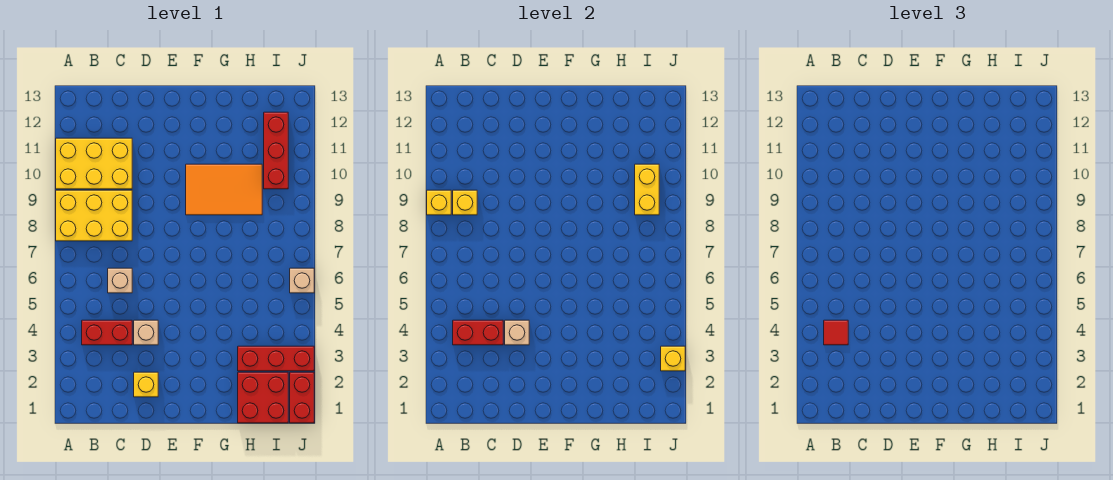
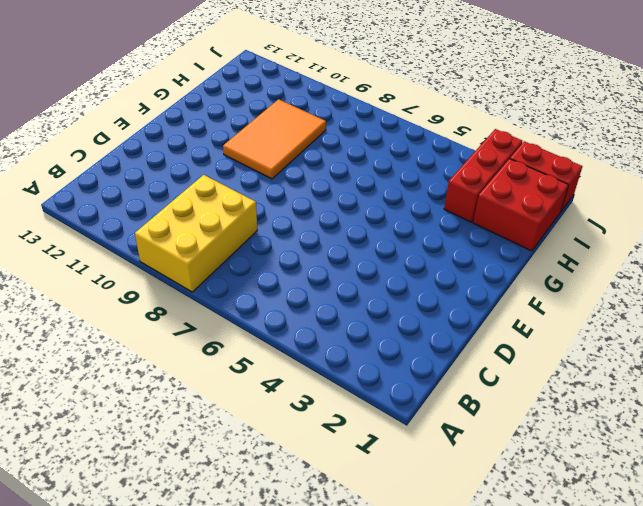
none -> yellow 2x3 brick [56,138,132,189]
none -> red 1x2 brick [82,320,132,345]
none -> tan 1x1 brick [108,268,132,293]

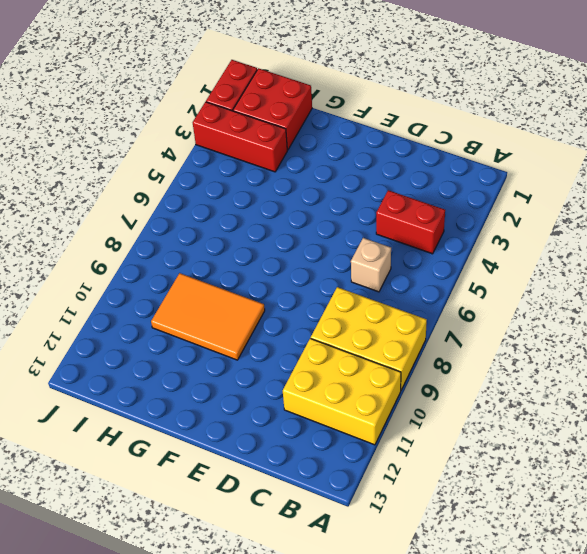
none -> yellow 1x1 brick [134,372,158,397]
none -> tan 1x1 brick [134,320,158,345]
none -> red 1x3 brick [264,112,288,189]

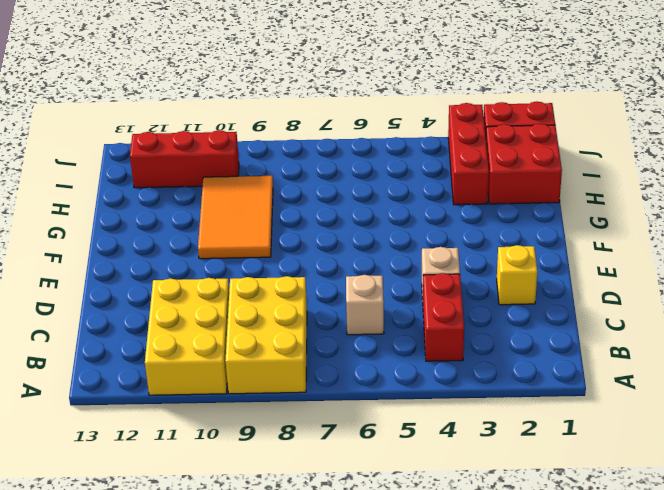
none -> tan 1x1 brick [290,268,314,293]
none -> yellow 1x1 brick [427,190,451,215]
none -> red 1x2 brick [453,320,503,345]

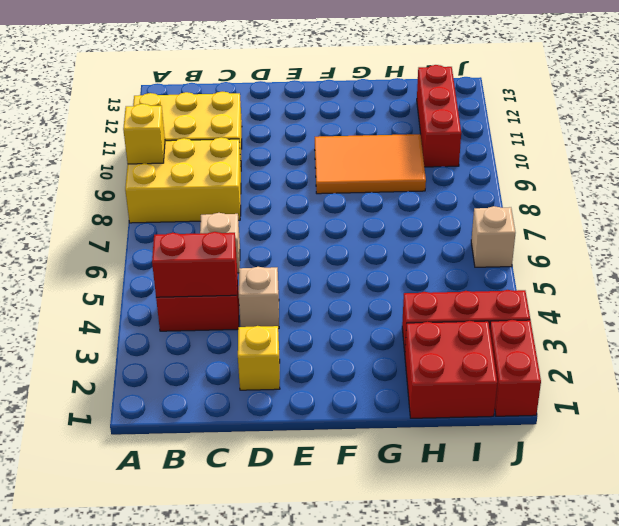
none -> yellow 1x1 brick [453,190,477,215]
none -> tan 1x1 brick [505,320,529,345]
none -> yellow 1x2 brick [635,164,659,215]

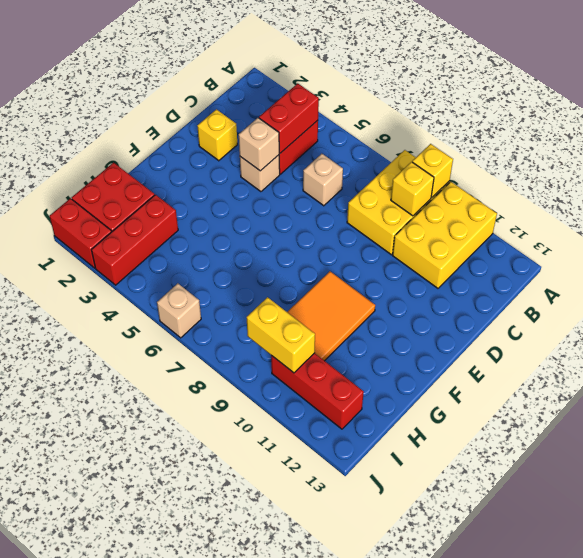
none -> yellow 1x1 brick [661,346,685,371]
none -> red 1x1 tile [824,320,848,345]

